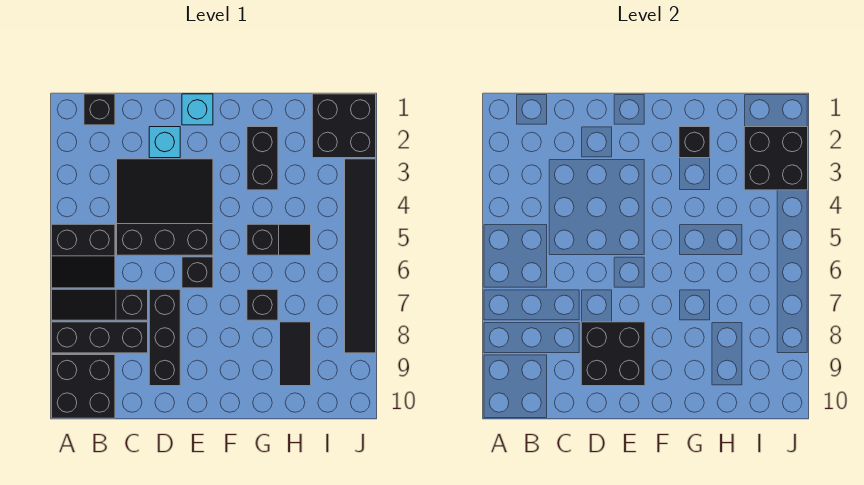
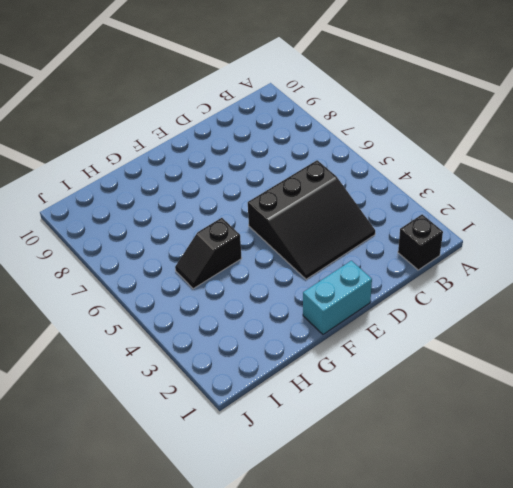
cyan 1x2 brick [303,261,372,334] -> cyan 1x1 brick [182,94,213,125]
none -> black 2x2 slope [52,224,115,288]
none -> black 1x3 slope [52,289,148,320]
none -> black 1x3 brick [52,322,148,353]

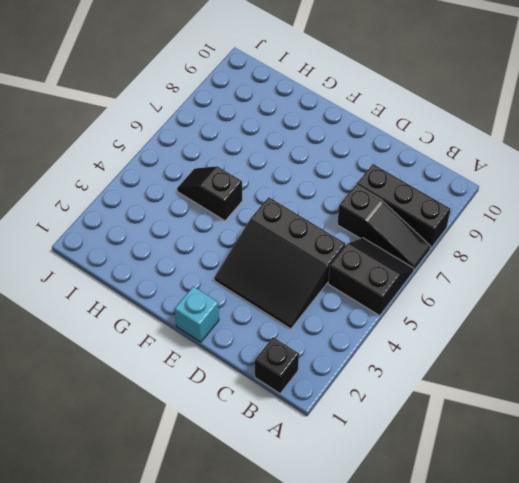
none -> black 2x2 brick [52,355,115,418]
none -> cyan 1x1 brick [149,127,180,158]
none -> black 1x3 brick [149,289,180,386]

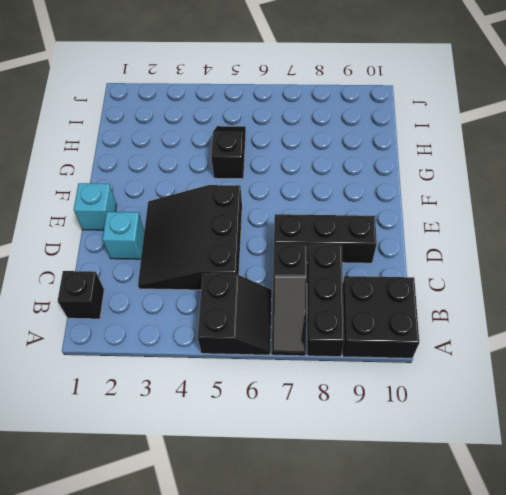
none -> black 1x1 brick [182,257,213,288]
none -> black 1x2 brick [247,127,278,190]
none -> black 1x1 brick [247,289,278,320]

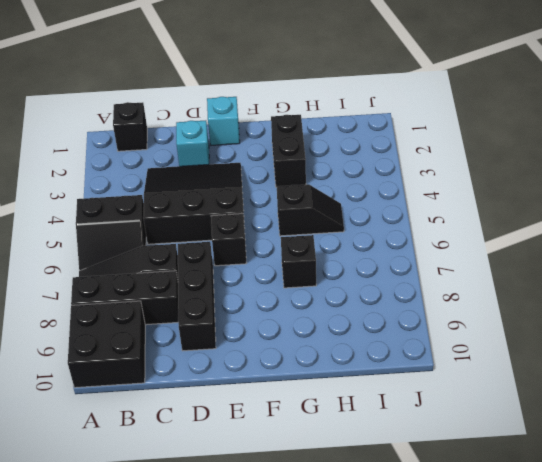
none -> black 1x2 tile [280,322,311,386]
none -> black 2x2 brick [312,94,376,158]
none -> black 1x6 tile [345,159,376,353]

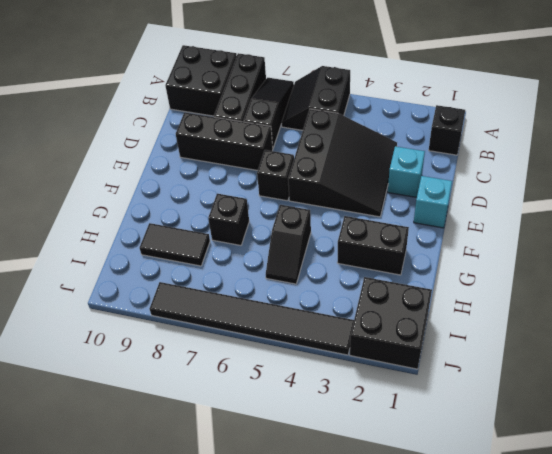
none -> black 2x2 brick [581,322,645,386]
none -> black 1x1 brick [679,127,710,158]
none -> black 2x2 brick [744,127,808,190]

